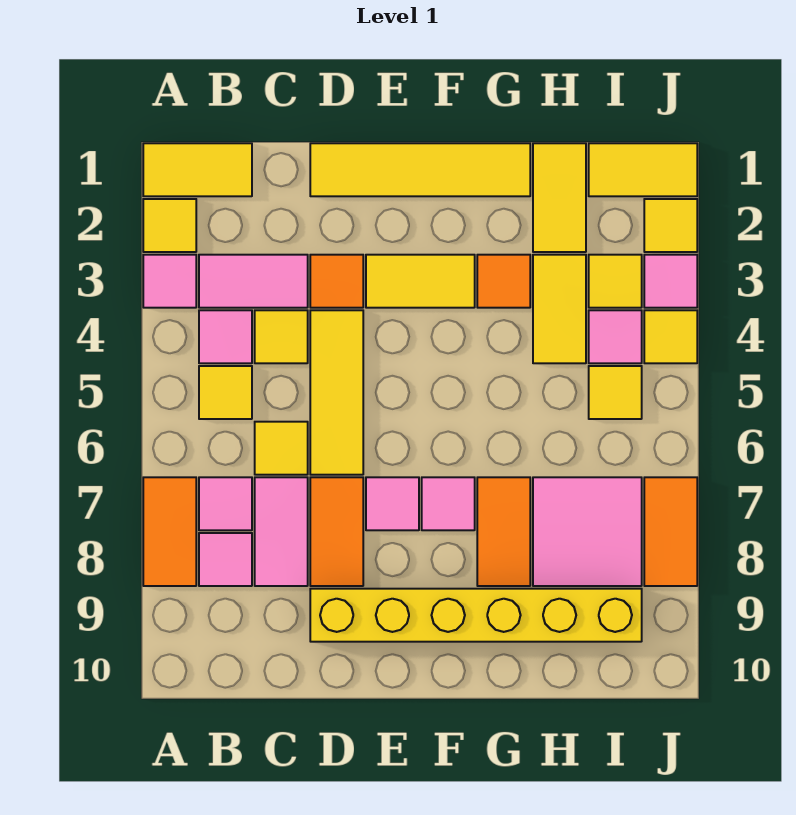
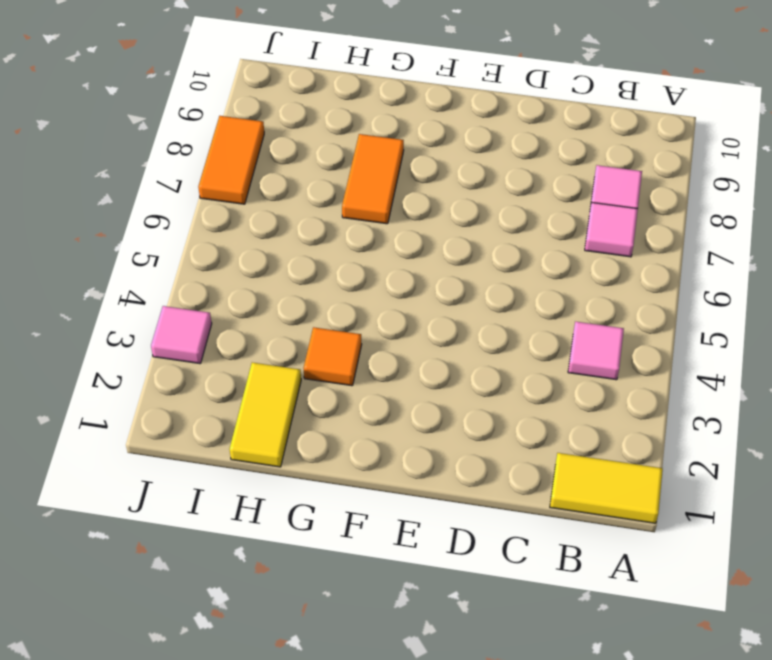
none -> yellow 1x1 tile [143,199,196,252]
none -> pink 1x1 tile [143,255,196,308]
none -> orange 1x2 tile [143,477,196,586]
none -> pink 1x2 tile [199,255,308,308]

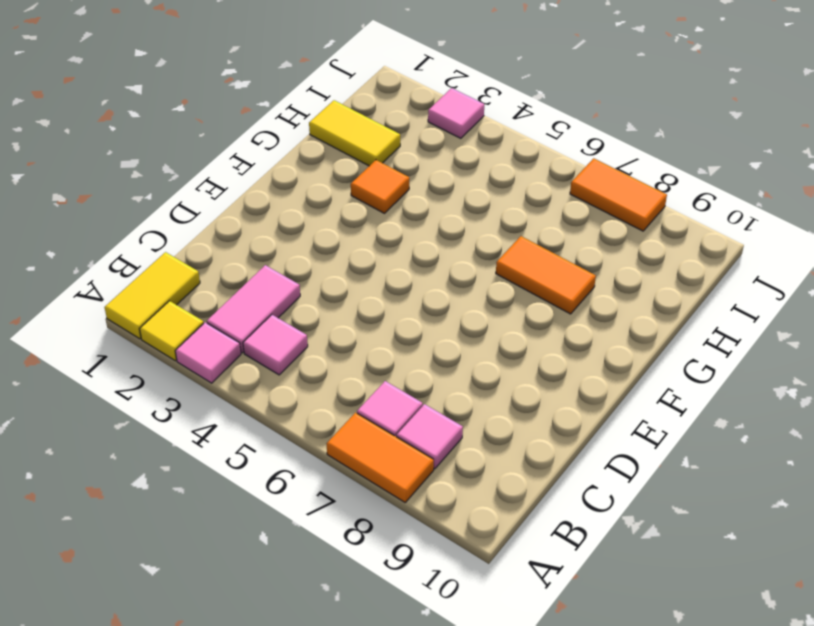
none -> yellow 1x1 tile [199,366,252,419]
none -> yellow 1x1 tile [255,310,308,363]
none -> yellow 1x1 tile [255,422,308,475]
none -> pink 1x2 tile [255,477,308,586]

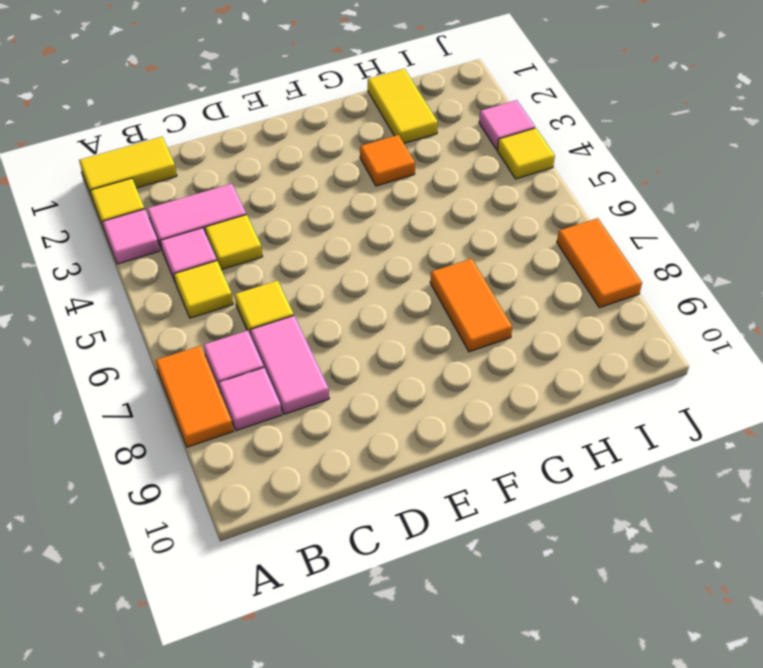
none -> yellow 1x4 tile [310,143,530,196]
none -> orange 1x1 tile [310,255,363,308]
none -> yellow 1x3 tile [310,310,363,475]
none -> orange 1x2 tile [310,477,363,586]

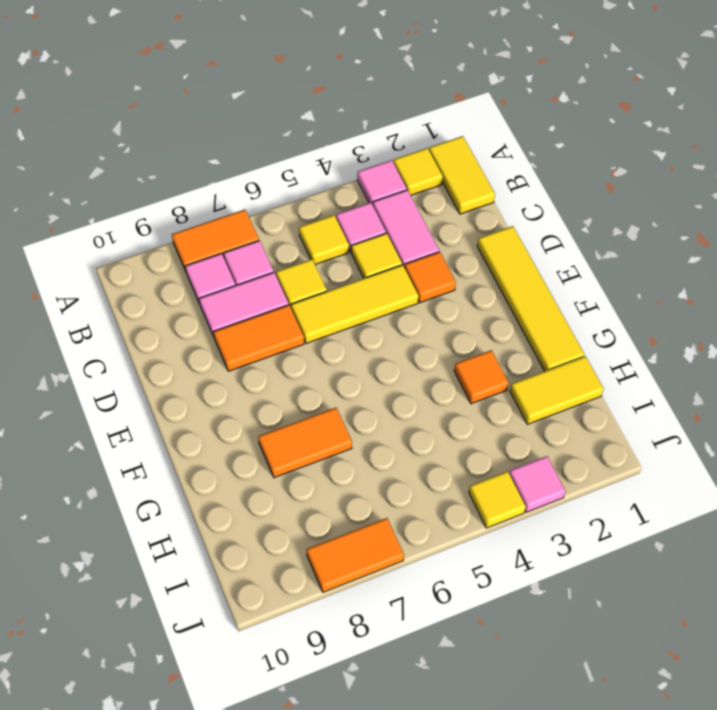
none -> yellow 1x6 brick [310,589,642,642]
none -> yellow 1x2 tile [366,255,475,308]
none -> pink 1x1 tile [366,477,419,530]
none -> pink 1x1 tile [422,477,475,530]

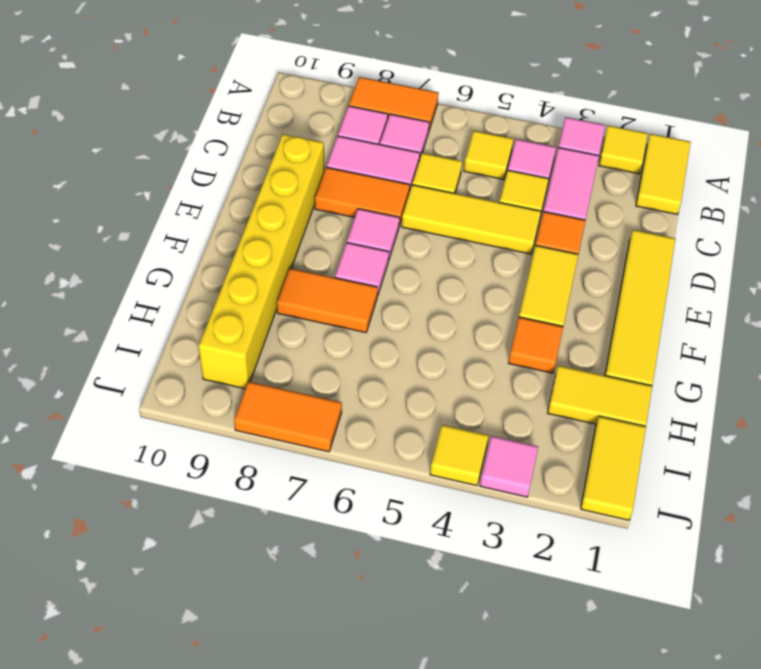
none -> yellow 1x2 tile [533,255,586,363]
none -> pink 2x2 tile [533,477,642,586]
none -> yellow 1x1 tile [589,255,642,308]
none -> pink 1x1 tile [589,310,642,363]

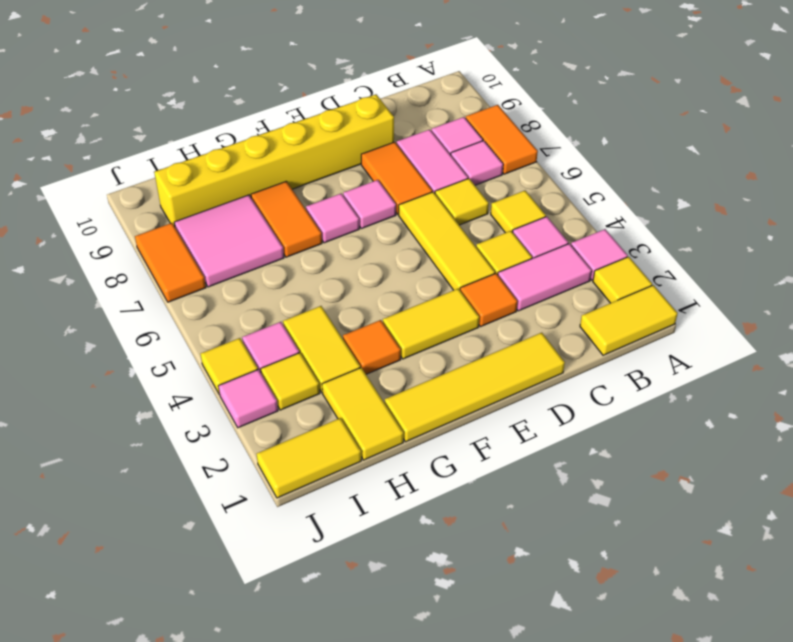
none -> yellow 1x1 tile [589,366,642,419]
none -> yellow 1x1 tile [644,199,697,252]

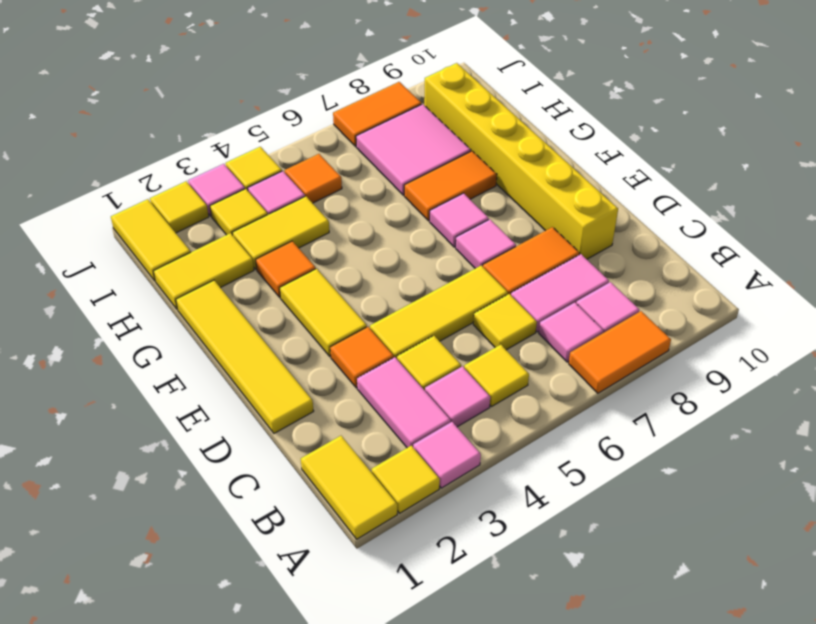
orange 1x1 tile [285,154,342,203] -> yellow 1x1 tile [589,366,642,419]

